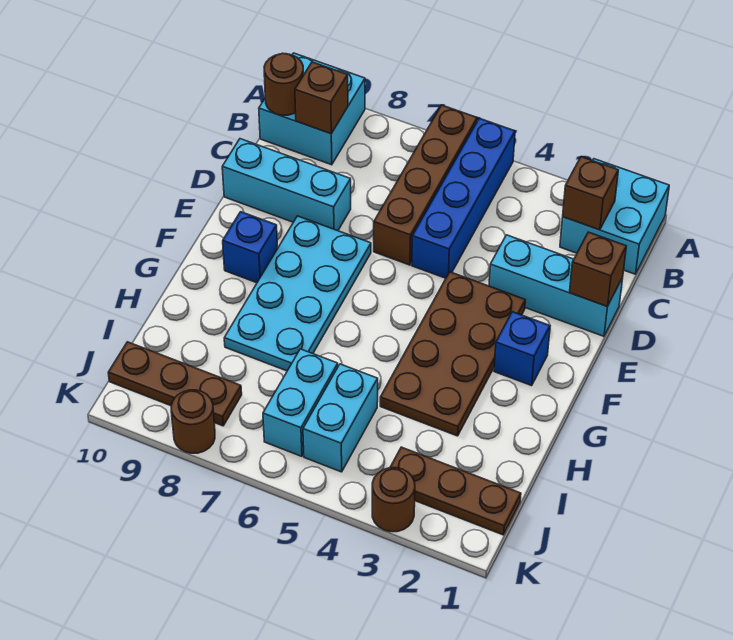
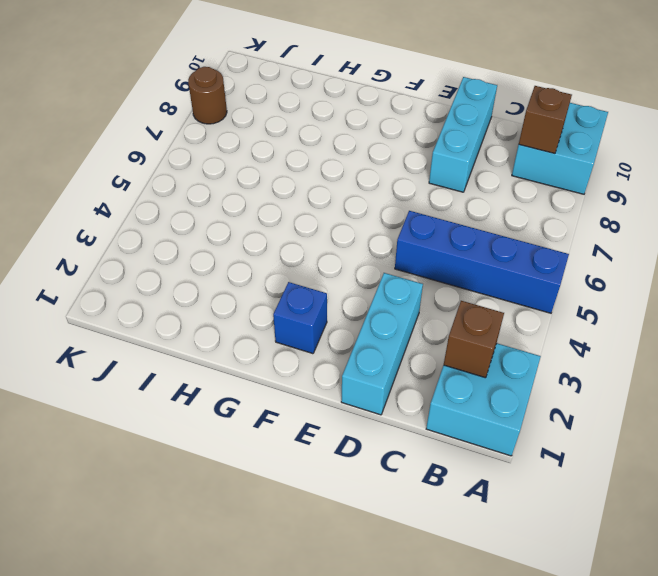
none -> brown 1x4 brick [374,105,477,265]
none -> brown 2x4 plate [380,272,525,436]
none -> cyan 2x4 plate [224,216,371,371]

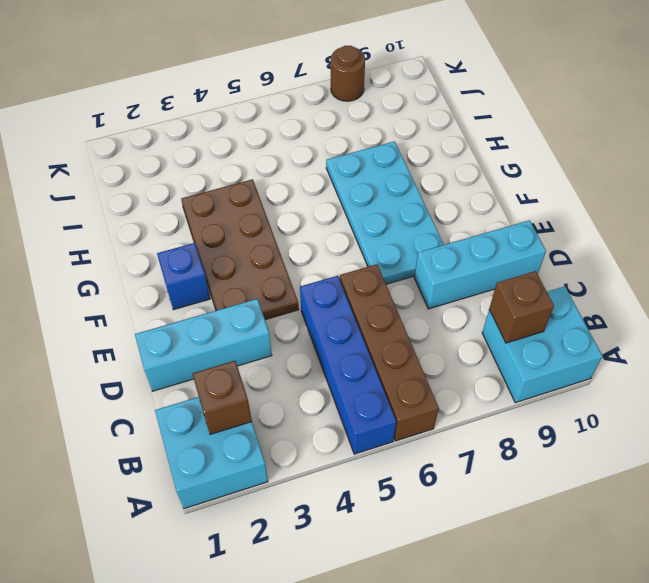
none -> blue 1x1 brick [223,212,278,283]
none -> cyan 1x2 brick [303,364,378,472]
none -> cyan 1x2 brick [263,349,338,456]

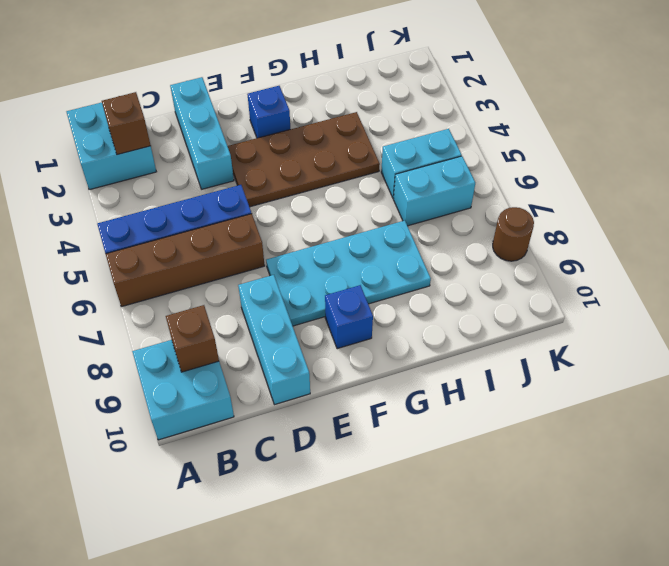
none -> brown 1x3 plate [390,447,521,535]
none -> brown 1x3 plate [108,342,242,426]
none -> brown 1x1 round brick [372,468,415,532]

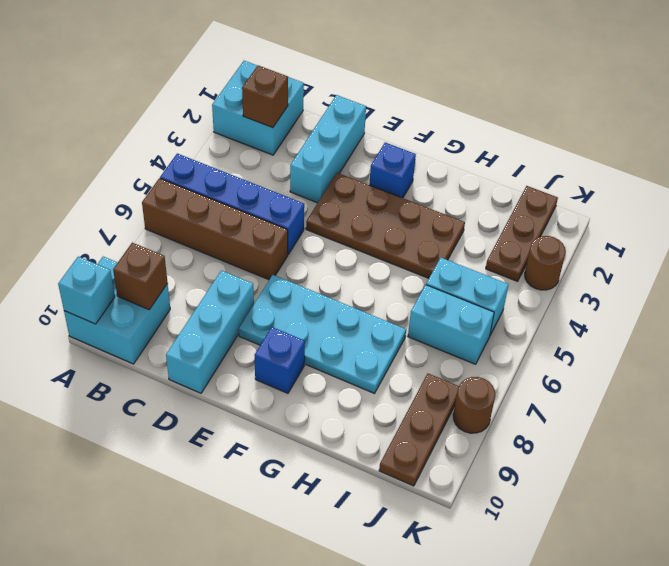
cyan 1x1 brick [58,257,115,324] -> none
none -> brown 1x1 round brick [264,53,303,115]
none -> brown 1x1 brick [570,232,626,307]

